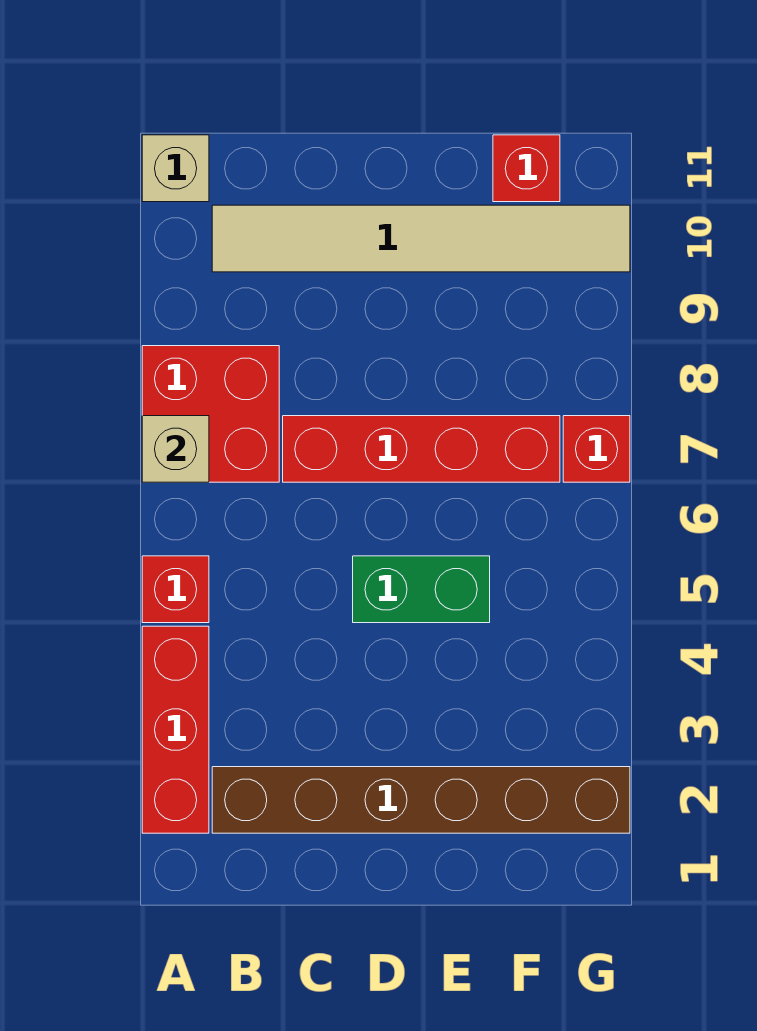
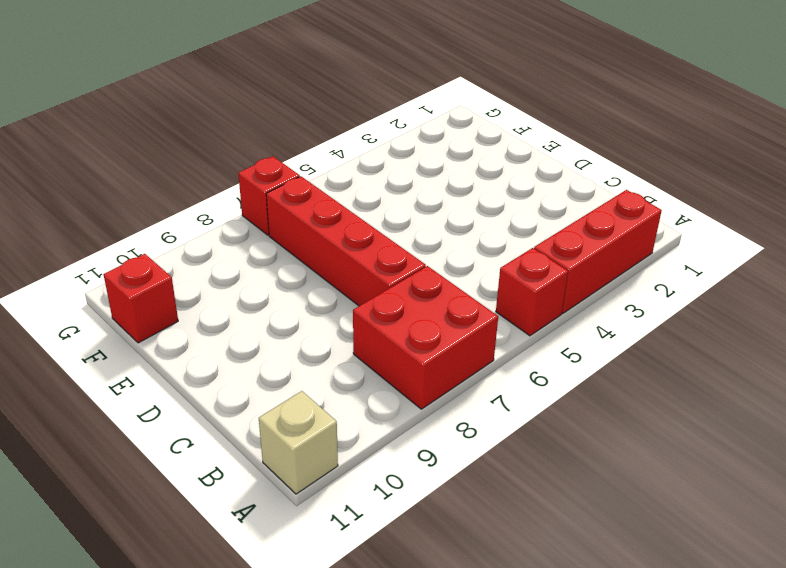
none -> brown 1x6 brick [212,767,630,833]
none -> tan 1x6 tile [212,205,630,272]

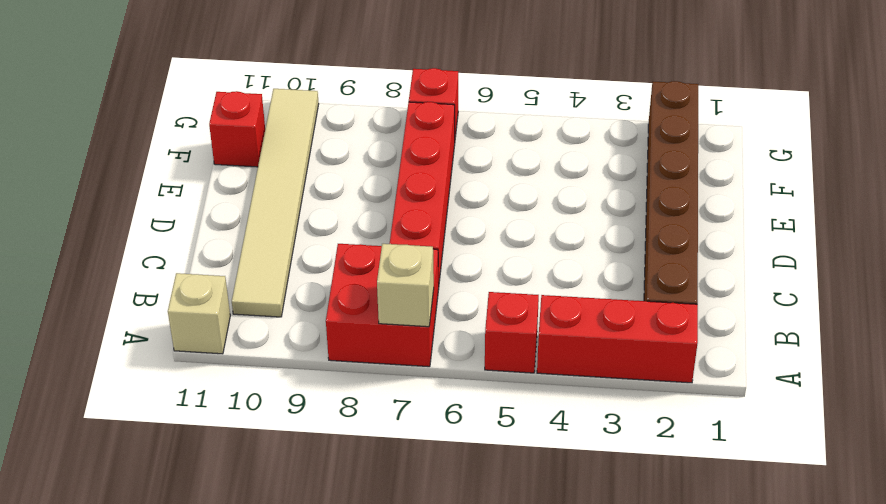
none -> green 1x2 brick [353,556,490,623]

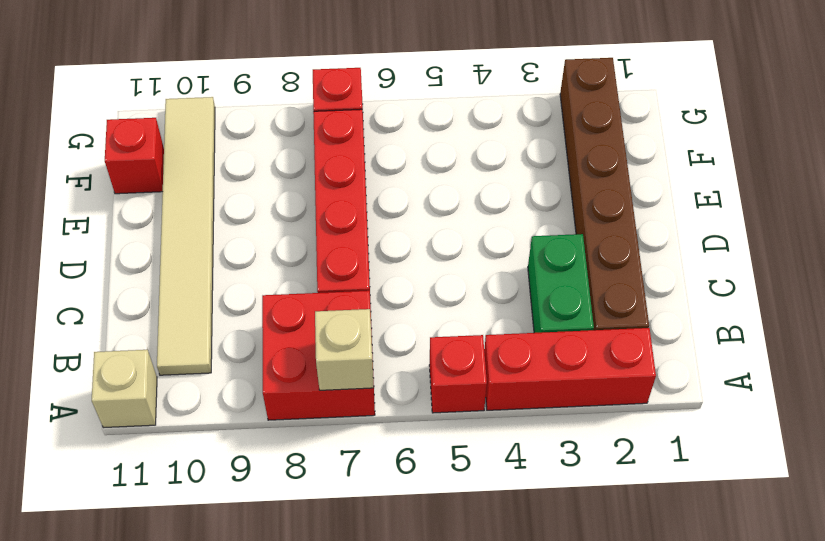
green 1x2 brick [528,234,594,333] -> green 1x2 brick moved to [353,556,490,623]

